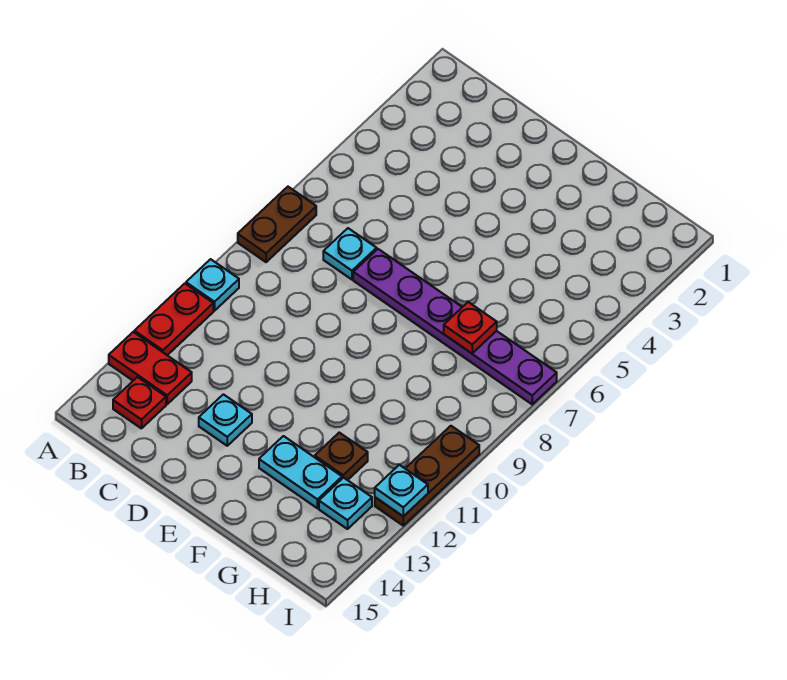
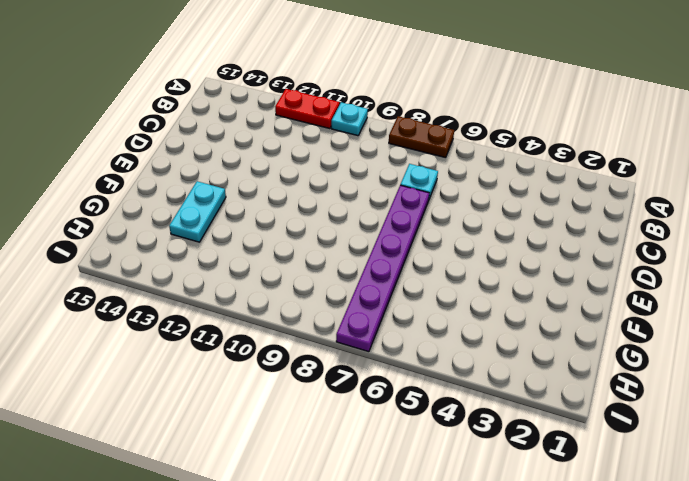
none -> red 1x2 plate [109,332,192,404]
none -> red 1x1 plate [113,377,166,429]
none -> cyan 1x1 plate [199,394,252,446]

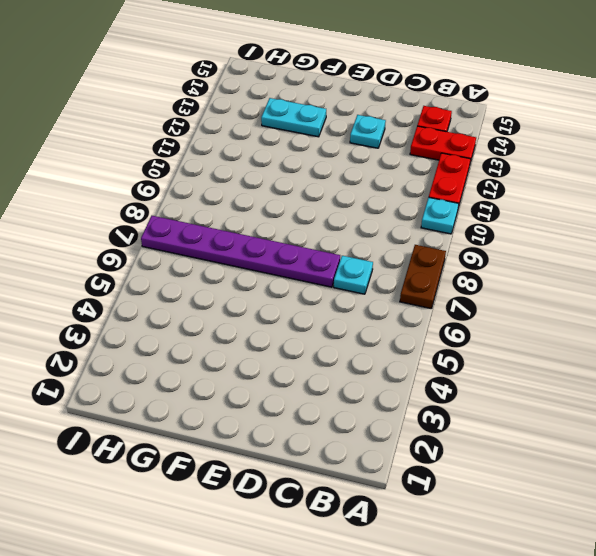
none -> brown 1x1 plate [315,433,368,480]
none -> cyan 1x1 plate [319,477,372,529]
none -> brown 1x3 plate [375,426,479,526]

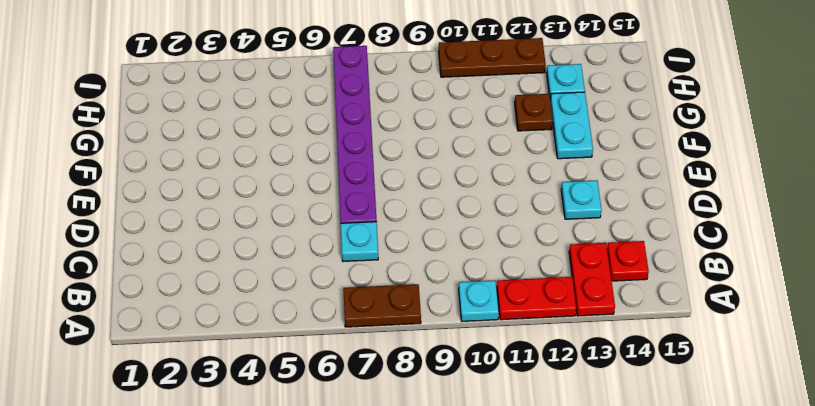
none -> red 1x1 plate [444,302,497,353]
none -> cyan 1x1 plate [375,465,428,516]

